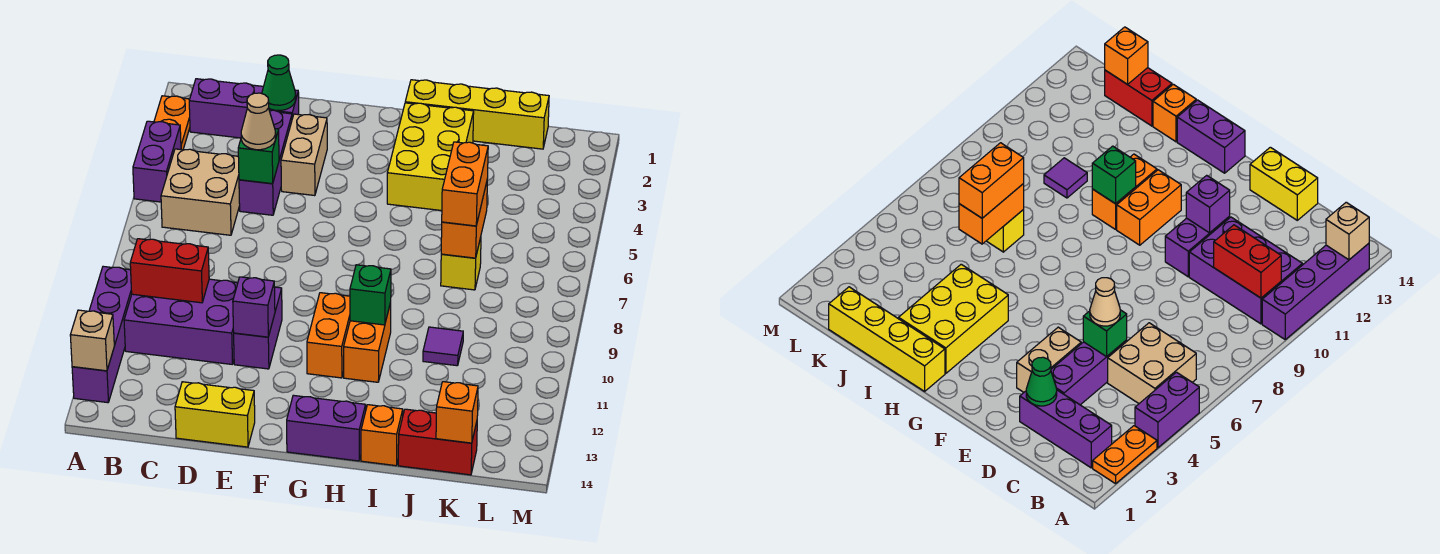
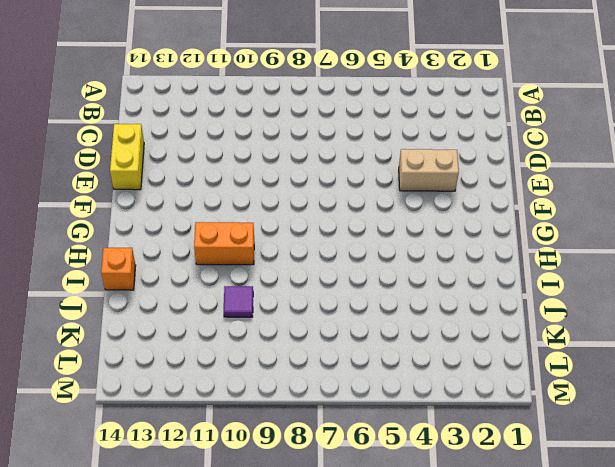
none -> orange 1x2 plate [154,96,190,150]
none -> purple 1x2 brick [133,121,181,202]
none -> purple 1x4 brick [72,266,132,403]

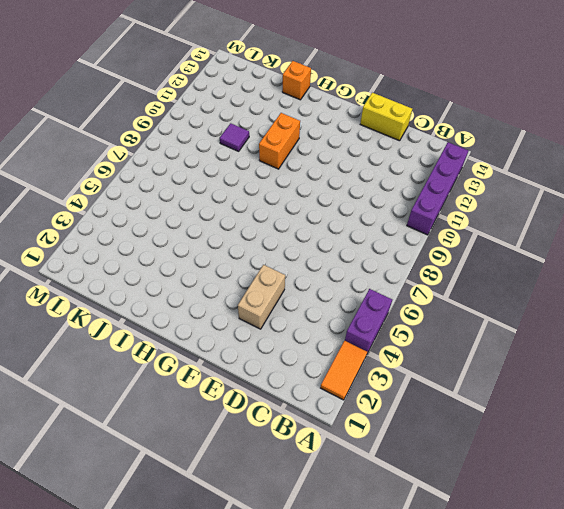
orange 1x2 tile [320,341,367,400] -> orange 1x2 plate [154,96,190,150]
none -> purple 1x3 brick [189,79,299,138]
none -> tan 2x2 brick [161,149,240,235]
none -> purple 2x3 brick [124,279,238,364]

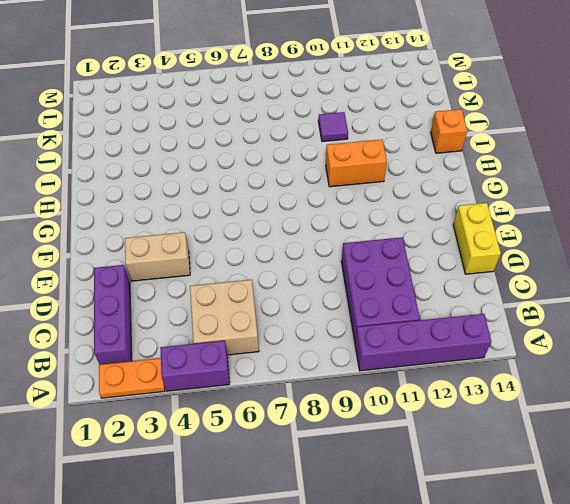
none -> purple 1x3 brick [239,110,292,215]
none -> purple 1x2 brick [234,287,282,369]
none -> orange 1x2 brick [307,293,350,378]

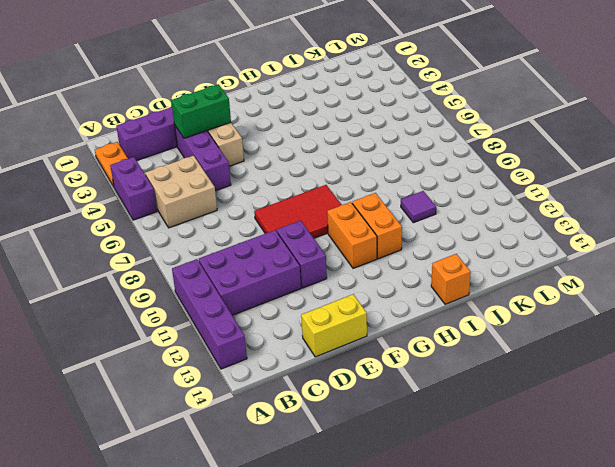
green 1x2 brick [171,84,231,138] -> none
red 2x3 tile [254,185,341,238] -> none
none -> purple 1x2 brick [287,395,366,461]
none -> yellow 1x4 brick [405,80,549,149]
none -> yellow 2x3 brick [387,103,474,211]

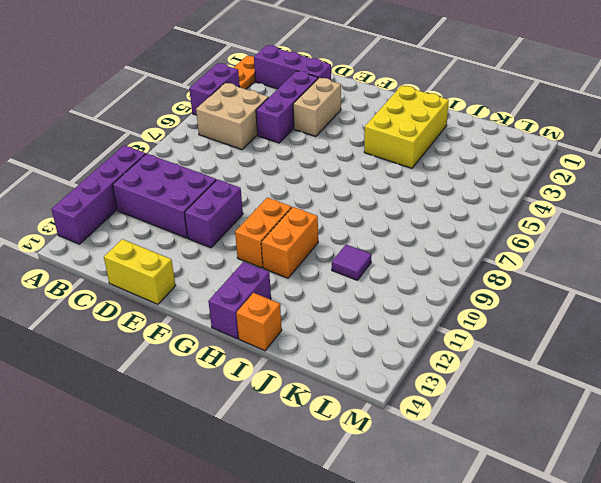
purple 1x2 brick [208,262,271,339] -> purple 1x2 brick turned to [287,395,366,461]
none -> yellow 1x4 brick [405,80,549,149]
none -> yellow 1x1 brick [441,237,481,290]
none -> red 1x2 brick [398,409,477,475]

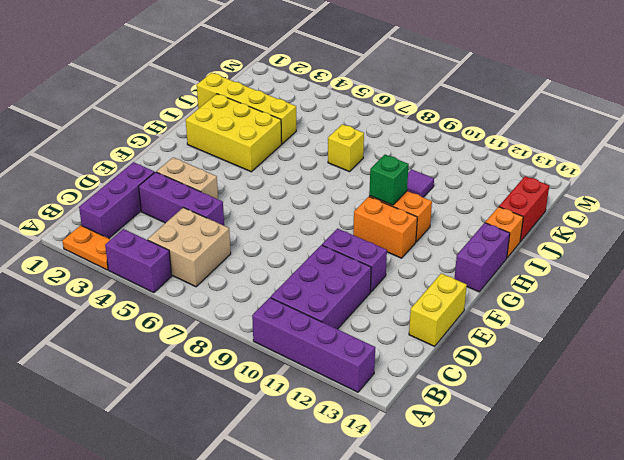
yellow 1x4 brick [197,73,296,144] -> yellow 1x4 brick turned to [405,80,549,149]
none -> tan 1x1 brick [70,310,114,371]
none -> red 1x2 brick [130,239,209,303]
none -> green 1x1 cone [262,55,296,111]

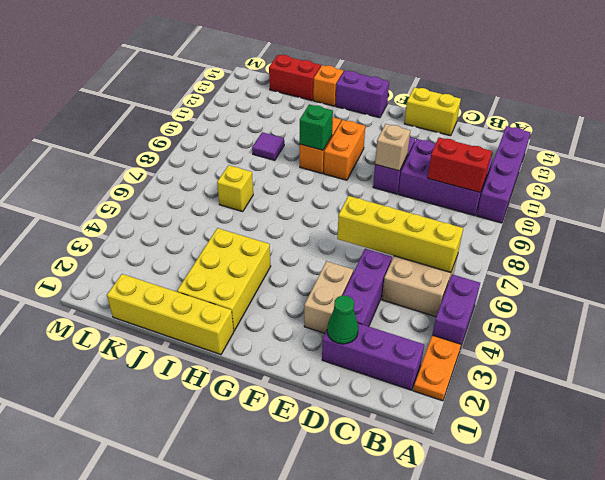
yellow 1x4 brick [337,196,463,272] -> none
tan 1x1 brick [375,124,410,171] -> tan 1x1 brick moved to [70,310,114,371]
none -> green 1x1 brick [238,129,279,184]
none -> purple 1x1 brick [233,277,275,337]
none -> orange 1x2 brick [441,182,487,258]

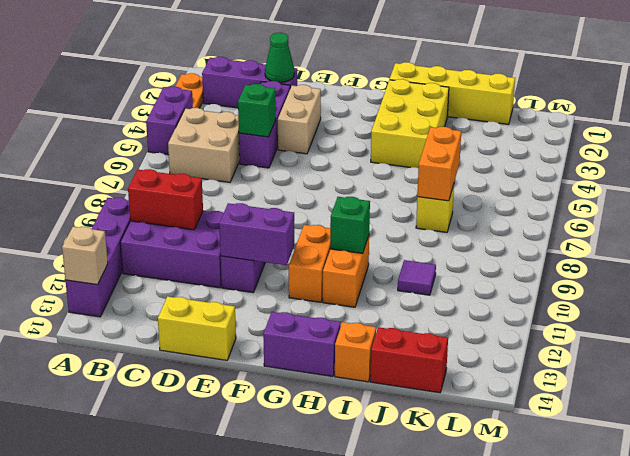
purple 1x2 brick [219,203,294,265] -> purple 1x1 brick [233,277,275,337]
none -> orange 1x1 brick [436,382,478,443]
none -> tan 1x1 cone [241,93,276,150]
none -> orange 1x2 brick [442,142,488,226]

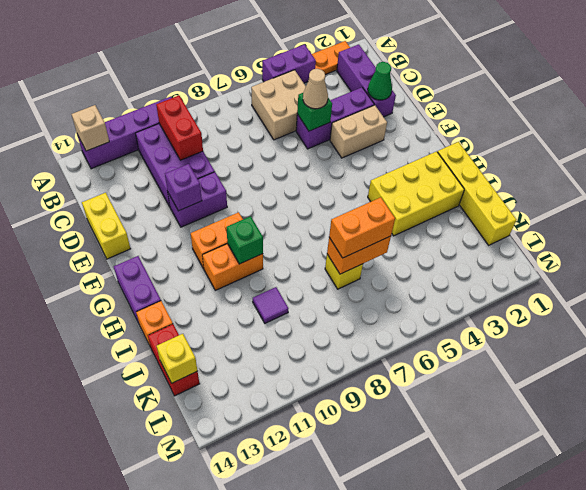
yellow 1x1 brick [157,334,197,383] -> orange 1x1 brick [436,382,478,443]

